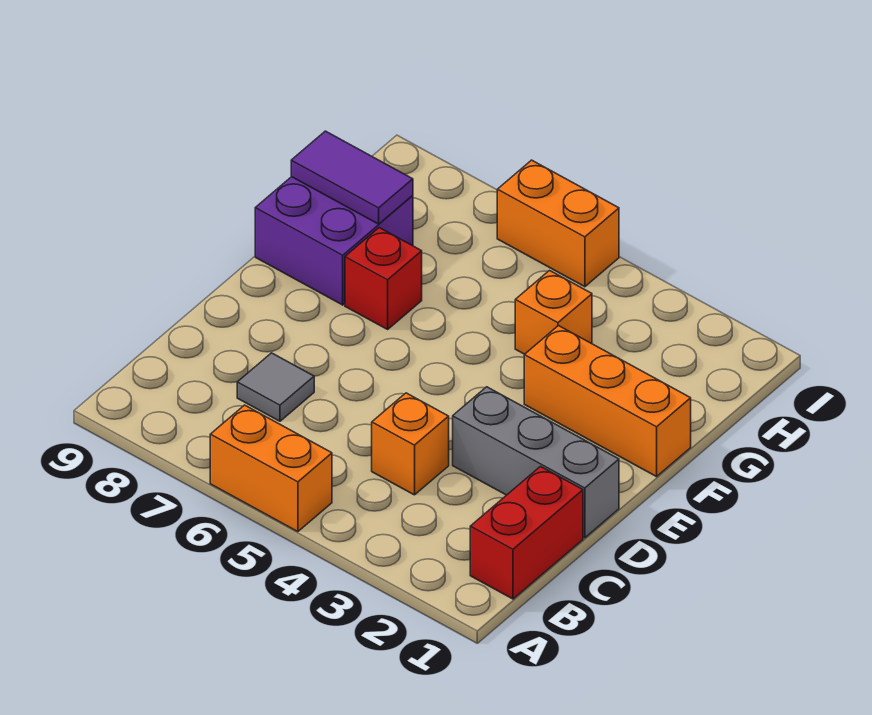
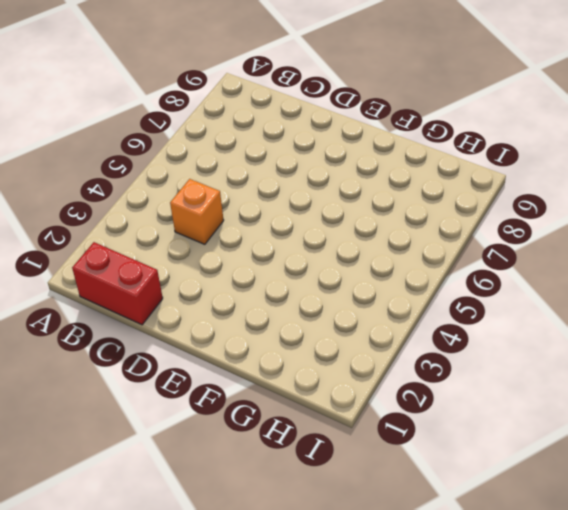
none -> orange 1x2 brick [210,405,332,532]
none -> grey 1x1 tile [237,353,314,421]

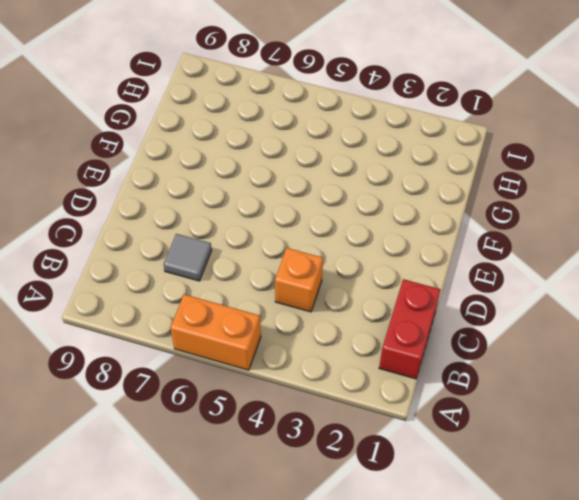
none -> grey 1x3 brick [453,387,619,538]
none -> orange 1x3 brick [524,326,691,477]

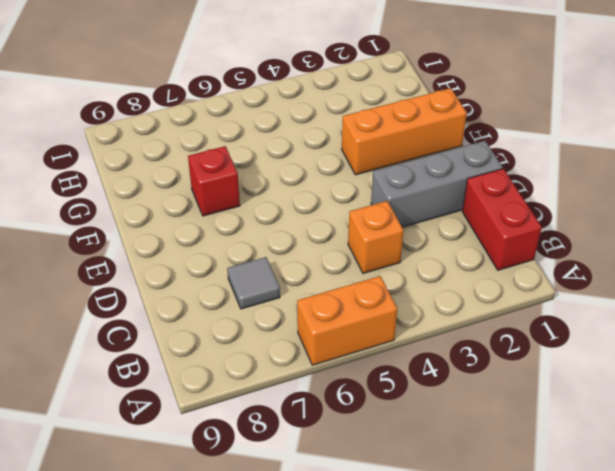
none -> purple 2x2 brick [255,177,413,305]
none -> orange 1x1 brick [515,271,592,354]

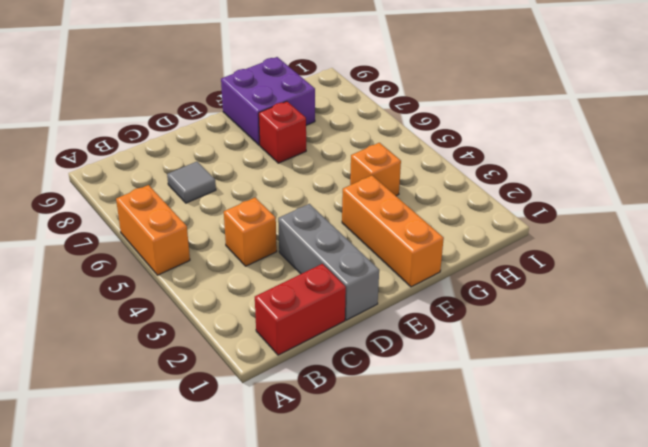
none -> orange 1x2 brick [497,160,619,287]
none -> purple 1x2 tile [291,131,413,224]

